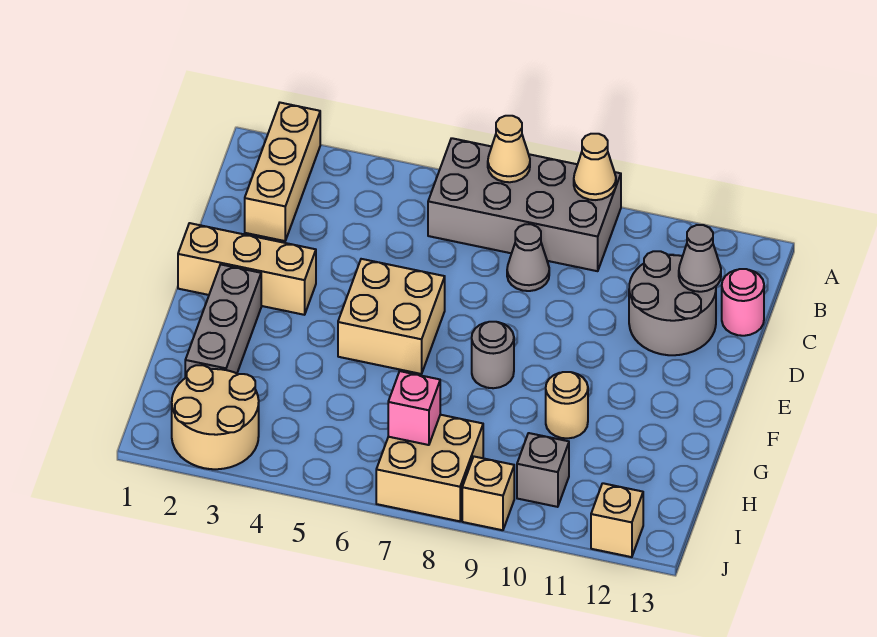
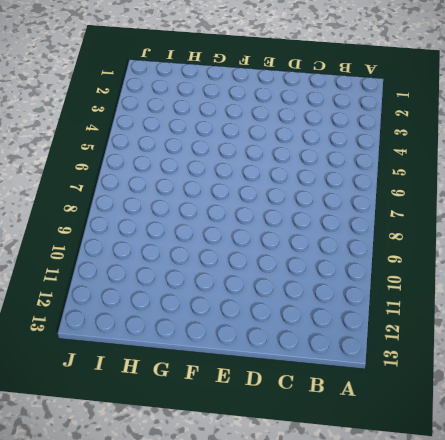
none -> tan 1x3 brick [245,103,320,241]
none -> grey 2x4 brick [428,138,621,271]
none -> grey 1x1 cone [507,224,549,291]

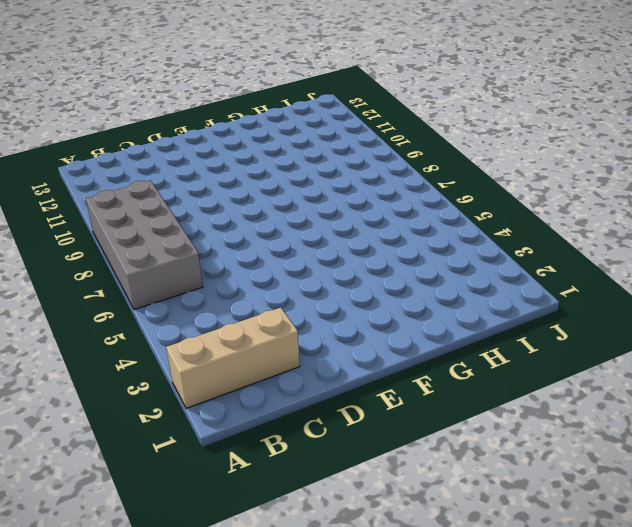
none -> grey 1x1 cone [507,224,549,291]
none -> grey 2x2 round brick [629,251,716,355]
none -> pink 1x1 round brick [722,269,764,336]

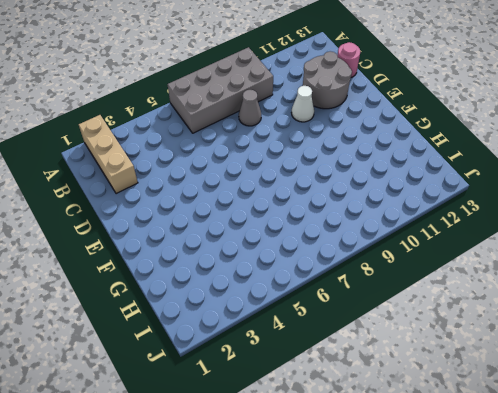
white 1x1 cone [291,86,314,122] -> none
none -> tan 1x3 brick [178,223,316,315]
none -> tan 2x2 brick [338,259,445,374]
none -> grey 1x3 brick [185,264,261,378]

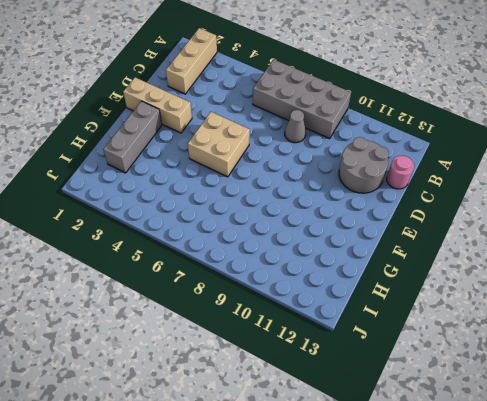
none -> grey 1x1 round brick [472,322,514,388]
none -> tan 1x1 round brick [546,372,588,438]
none -> tan 2x2 round brick [172,365,259,469]

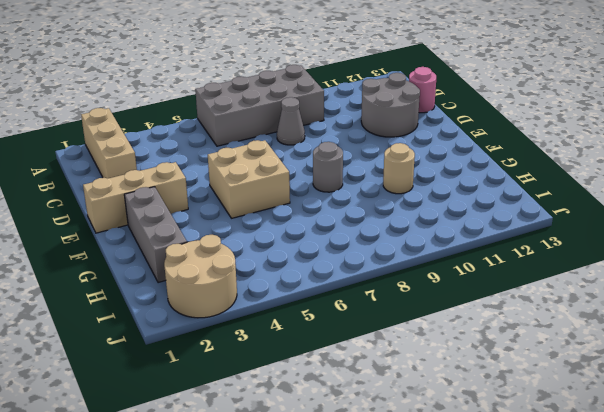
none -> tan 2x2 brick [376,415,483,521]
none -> grey 1x1 brick [517,433,569,507]
none -> tan 1x1 brick [462,457,514,530]

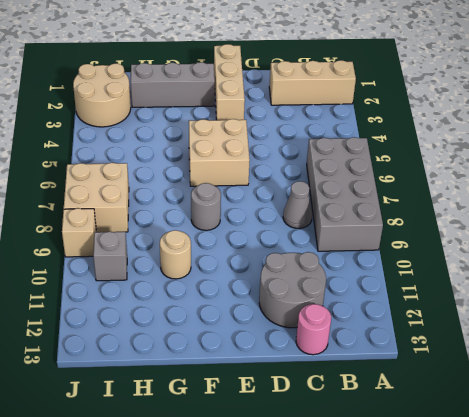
none -> tan 1x1 brick [591,483,643,557]
none -> tan 1x1 cone [488,116,530,182]
none -> tan 1x1 cone [574,134,616,200]

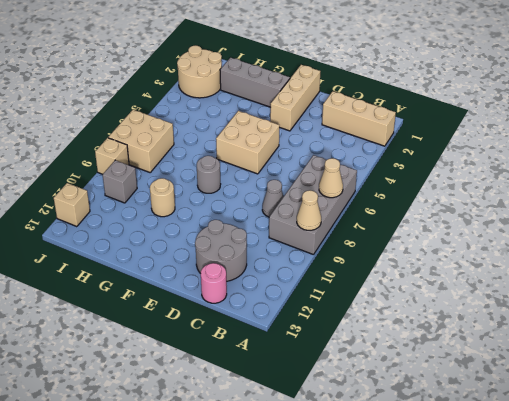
none -> grey 1x1 cone [679,225,721,292]
none -> pink 1x1 brick [388,371,440,445]

